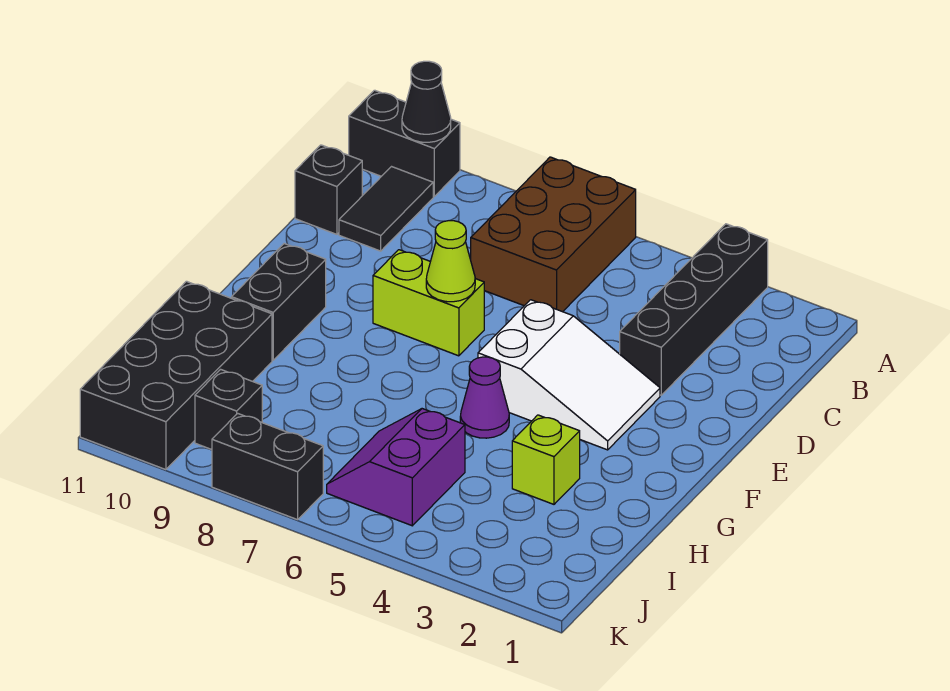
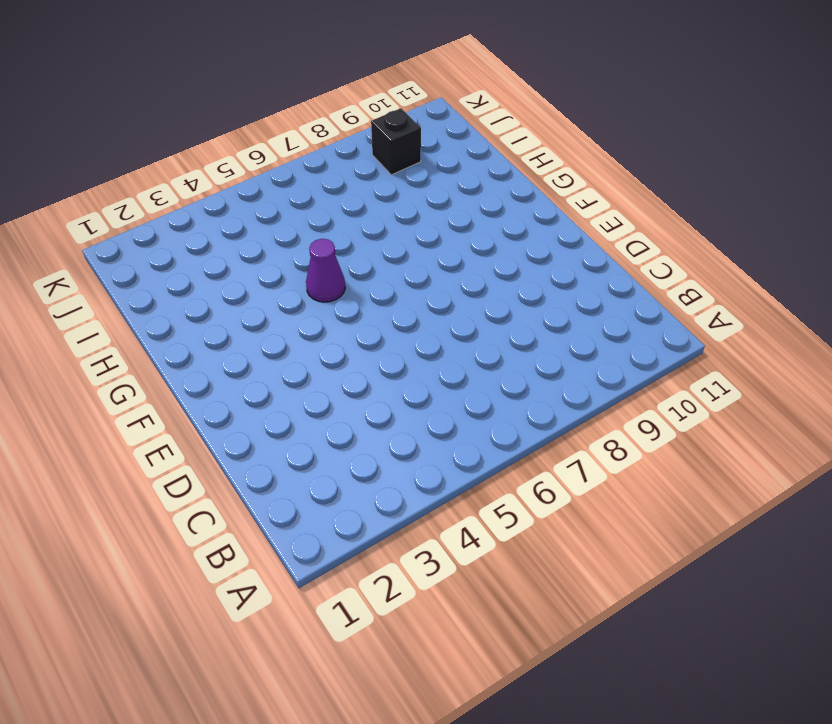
none -> black 1x4 brick [620,224,768,395]
none -> brown 2x3 brick [471,157,636,312]
none -> black 1x2 brick [349,90,460,196]

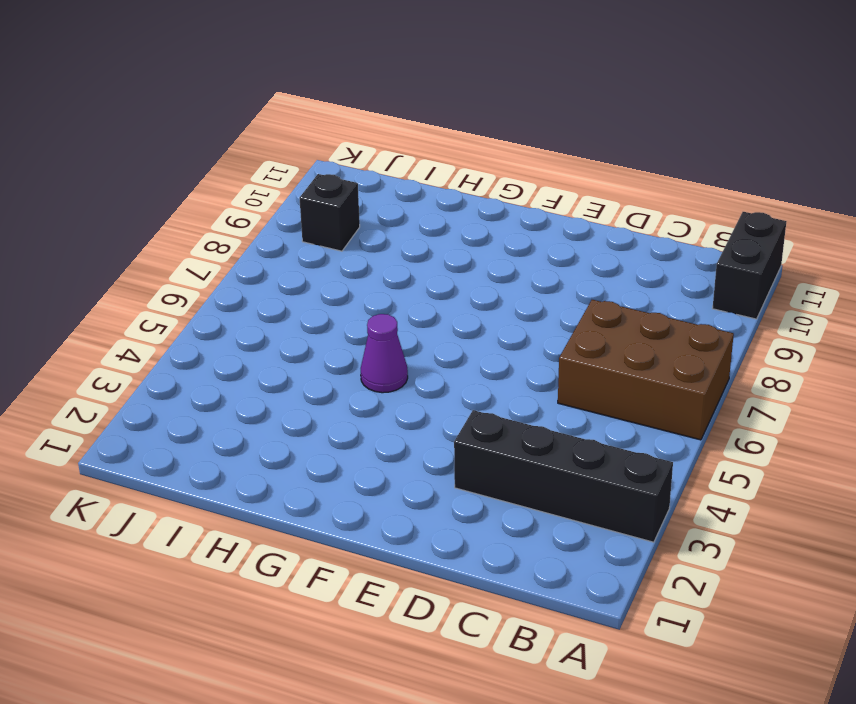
none -> black 1x2 tile [339,167,433,251]
none -> black 1x1 brick [295,145,362,234]
none -> white 2x3 slope [478,300,660,450]

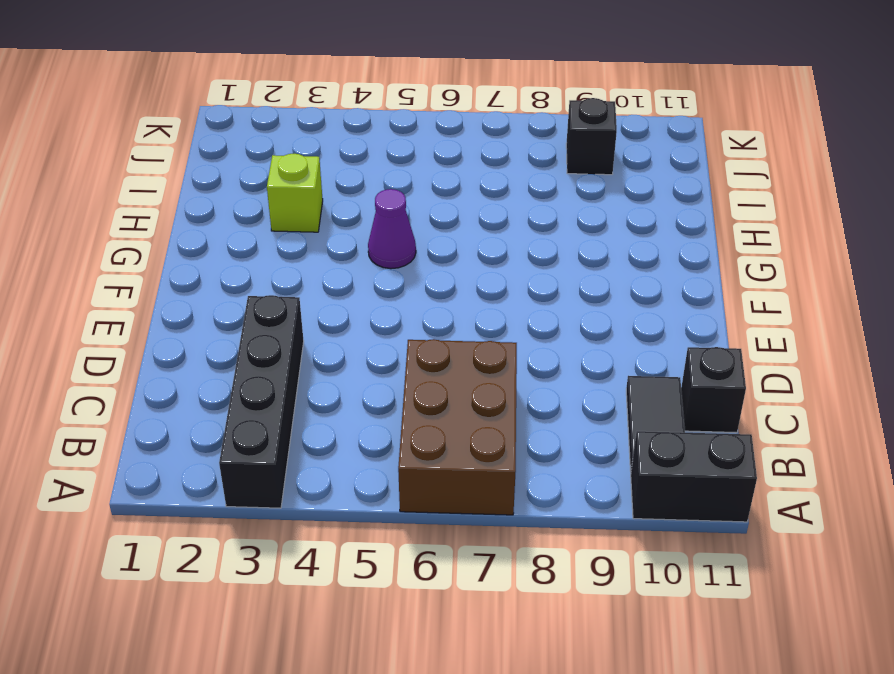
none -> white 2x3 slope [478,300,660,450]
none -> lime 1x2 brick [373,250,484,356]
none -> black 1x2 brick [232,244,326,360]

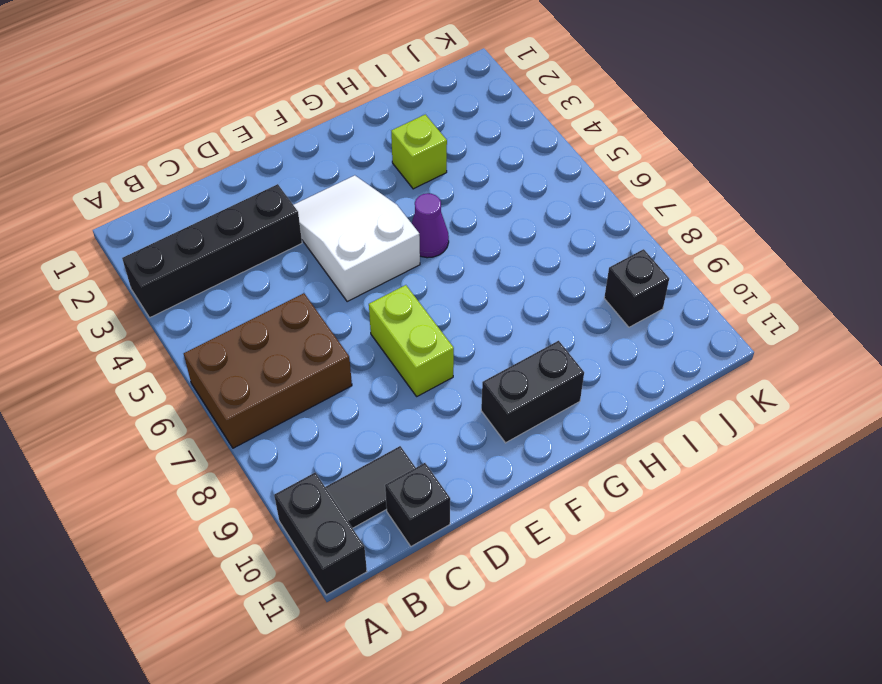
none -> black 2x4 brick [80,281,272,470]
none -> purple 2x2 slope [327,409,465,526]
none -> black 1x2 brick [212,413,323,520]

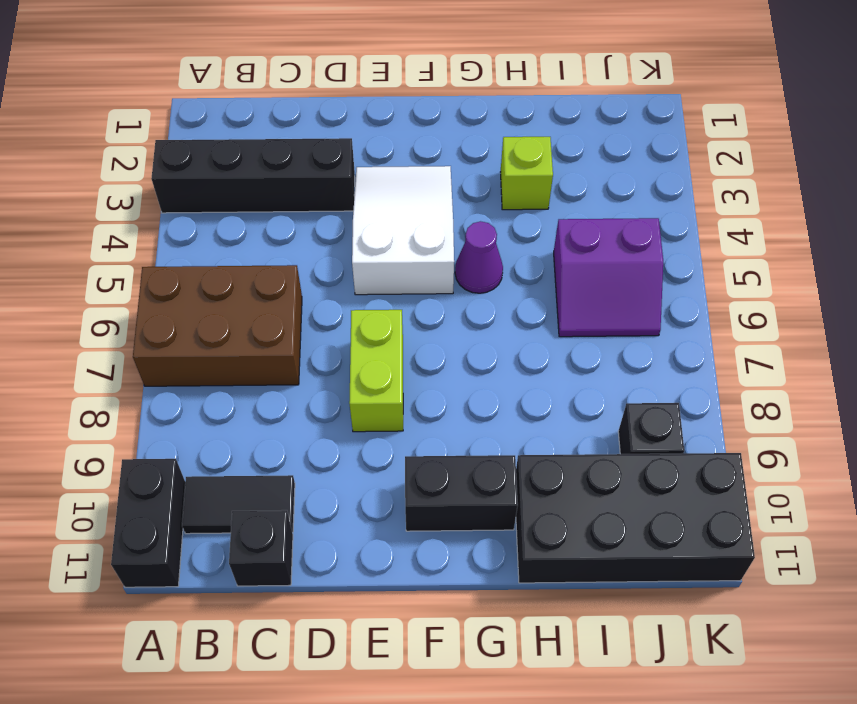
none -> black 1x2 brick [212,413,323,520]
none -> black 1x1 cone [402,61,451,142]
none -> lime 1x1 cone [426,221,475,302]

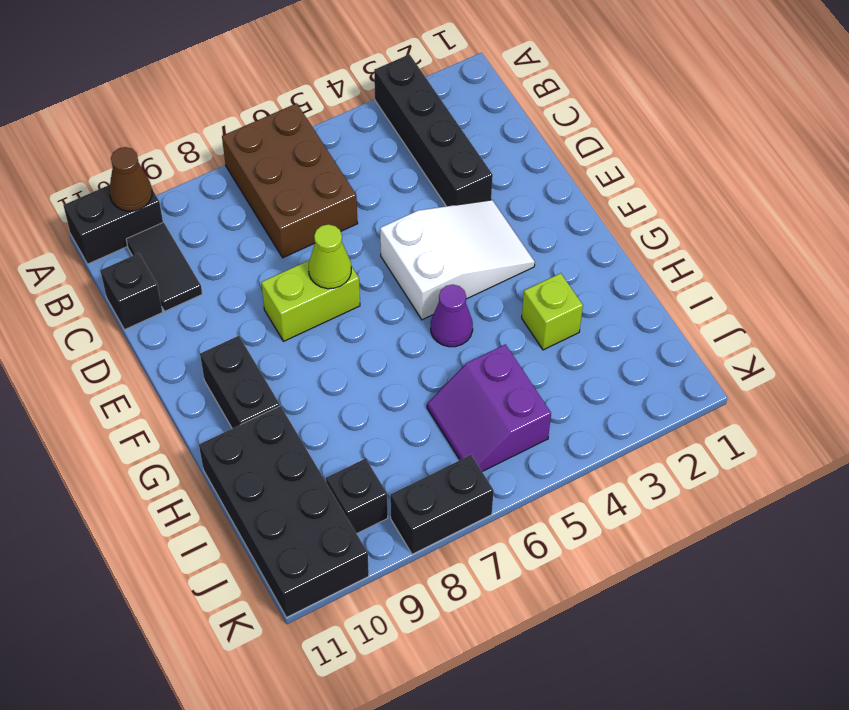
brown 1x1 cone [109,147,152,211] -> black 1x1 cone [402,61,451,142]

